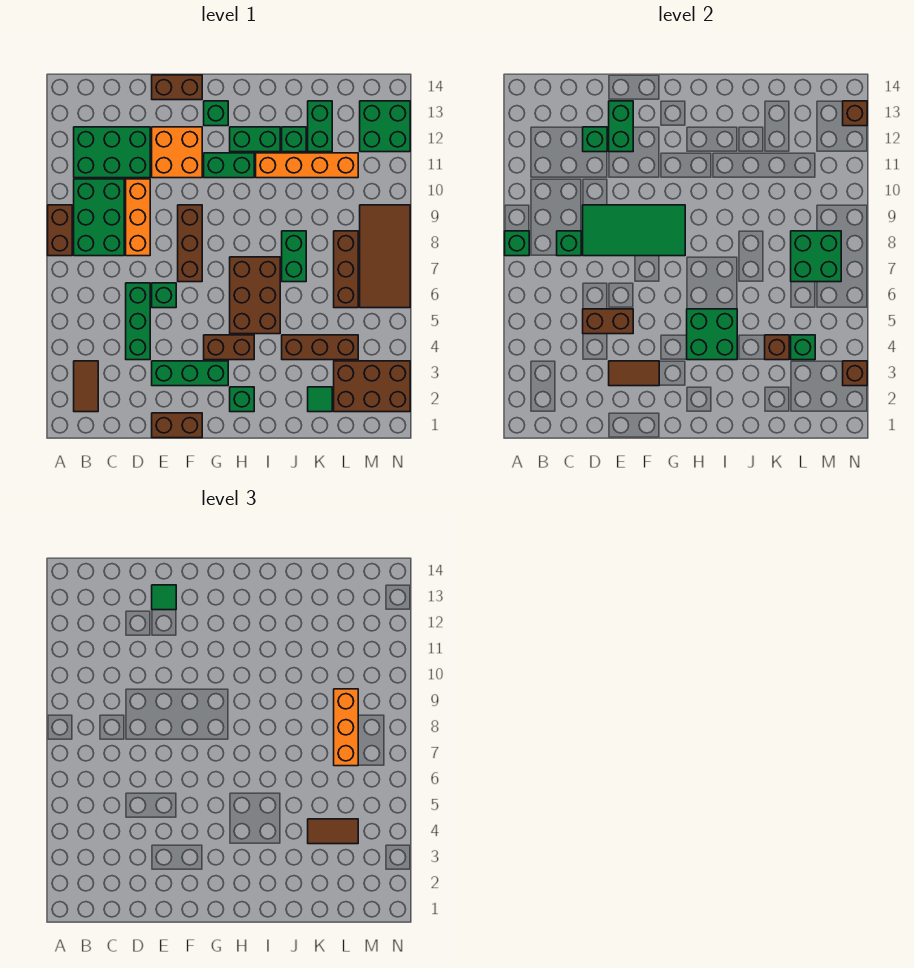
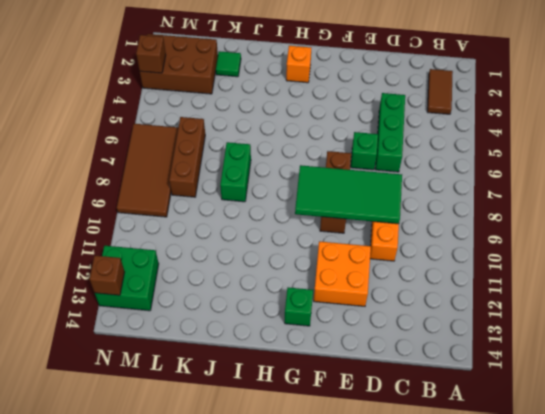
orange 1x1 brick [286,46,311,83] -> green 1x1 brick [230,387,254,412]
none -> brown 1x2 brick [48,205,72,256]
none -> green 2x3 brick [74,179,124,256]
none -> green 2x3 brick [74,127,150,178]
none -> brown 1x2 brick [152,413,202,438]

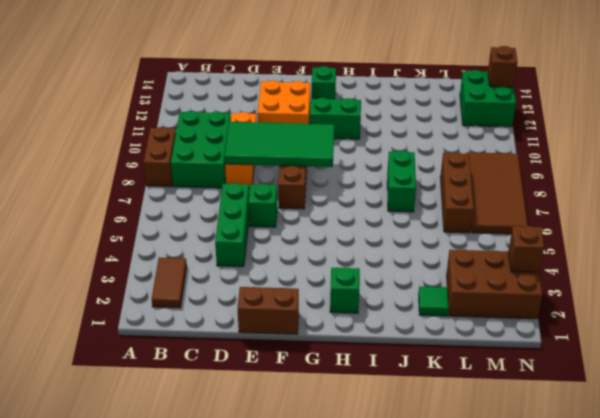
none -> green 2x3 brick [74,127,150,178]
none -> green 1x3 brick [152,361,228,386]
none -> brown 1x2 brick [152,75,202,100]
none -> brown 1x2 brick [204,335,254,360]

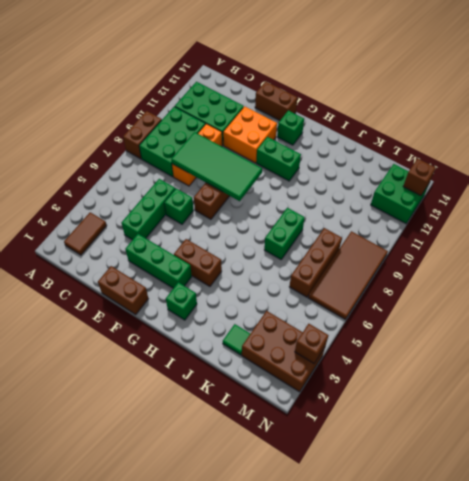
none -> brown 2x3 brick [230,257,280,334]
none -> green 1x2 brick [230,127,280,152]
none -> orange 1x4 brick [256,153,358,178]
none -> brown 1x3 brick [282,335,358,360]

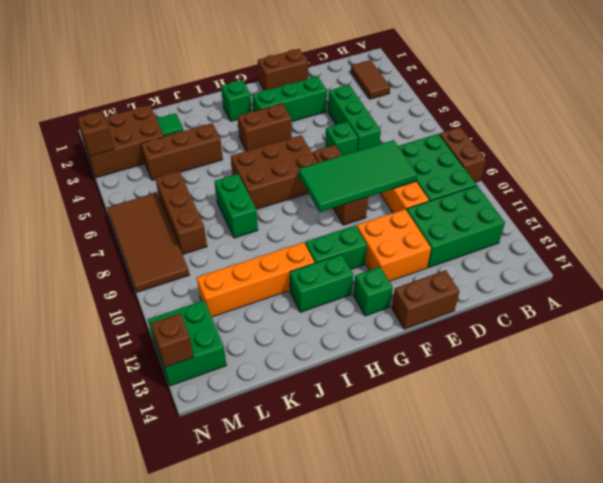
brown 2x3 brick [231,135,318,209] -> brown 2x3 brick turned to [230,257,280,334]
none -> green 1x1 brick [282,127,306,152]
none -> green 1x2 brick [308,101,332,152]
none -> green 1x1 brick [505,231,529,256]
none -> green 1x1 brick [557,231,581,256]

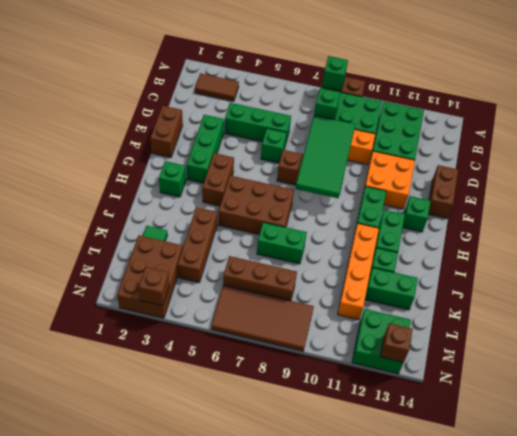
none -> brown 1x2 brick [583,309,633,334]
none -> green 1x1 brick [583,127,607,152]
none -> brown 1x2 tile [609,361,659,386]
none -> green 1x2 brick [609,101,633,152]

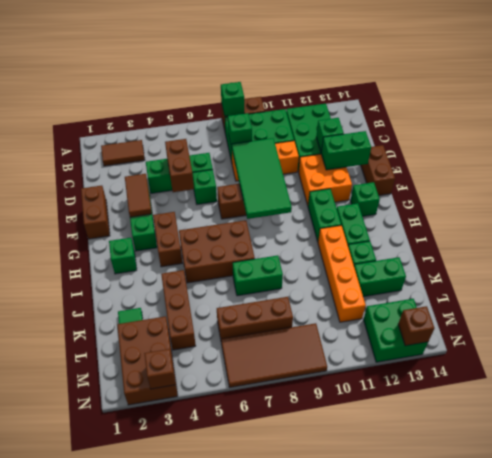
none -> green 2x2 brick [687,309,737,360]
none -> brown 1x1 brick [765,335,789,360]
none -> green 1x1 brick [791,335,815,360]
none -> green 2x2 brick [791,231,841,282]

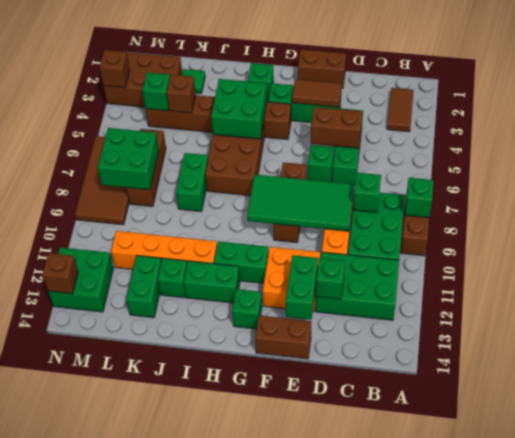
none -> green 1x1 tile [152,585,176,610]
none -> brown 1x2 tile [308,819,358,844]
none -> orange 1x3 brick [334,689,358,766]

